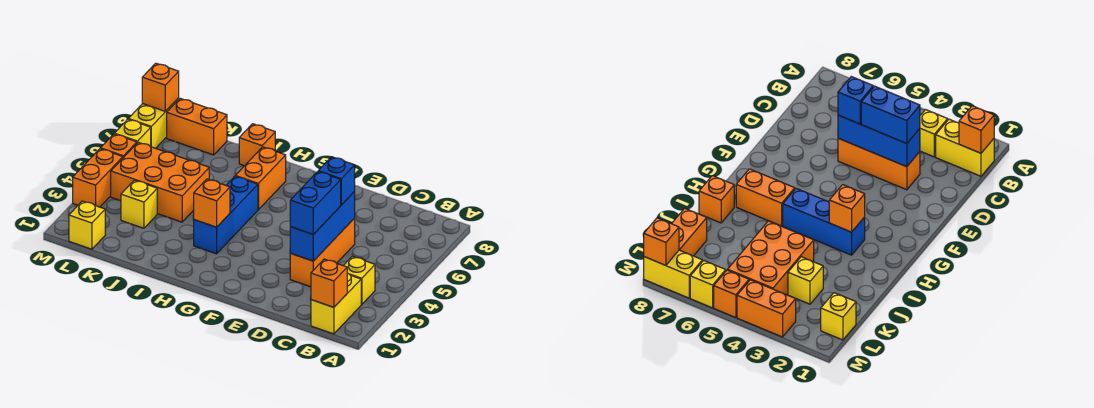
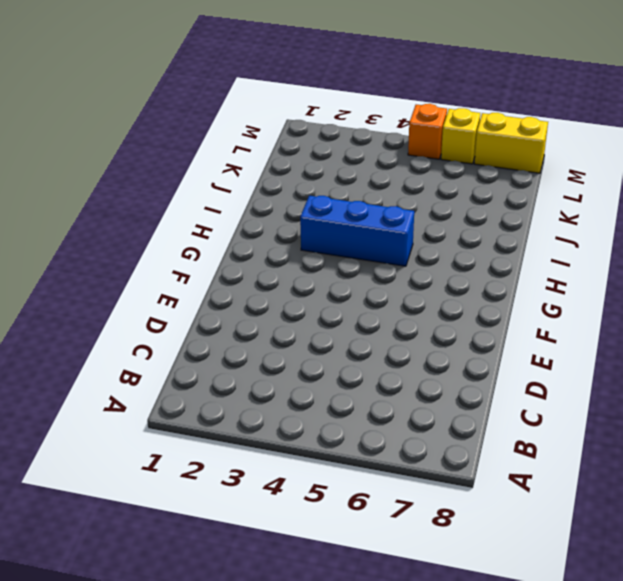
none -> yellow 1x2 brick [311,273,361,334]
none -> yellow 1x1 brick [343,256,375,305]
none -> orange 1x3 brick [290,218,355,287]

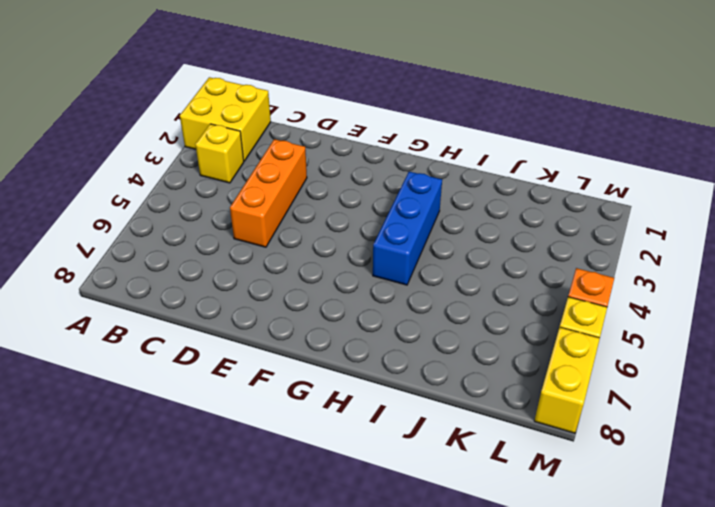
yellow 2x2 brick [180,77,271,161] -> yellow 1x2 brick [311,273,361,334]
none -> orange 1x2 brick [236,147,286,210]
none -> orange 1x1 brick [239,124,275,166]
none -> orange 2x3 brick [111,142,209,222]

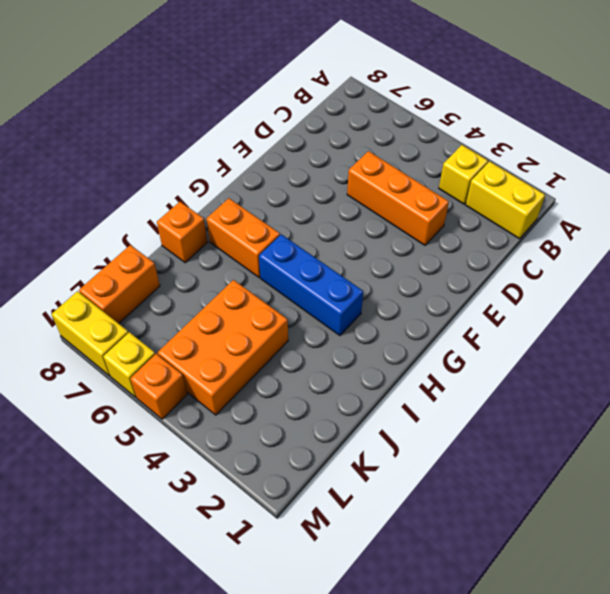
none -> yellow 1x1 brick [121,180,157,228]
none -> yellow 1x1 brick [69,201,105,249]
none -> orange 1x2 brick [73,149,123,207]

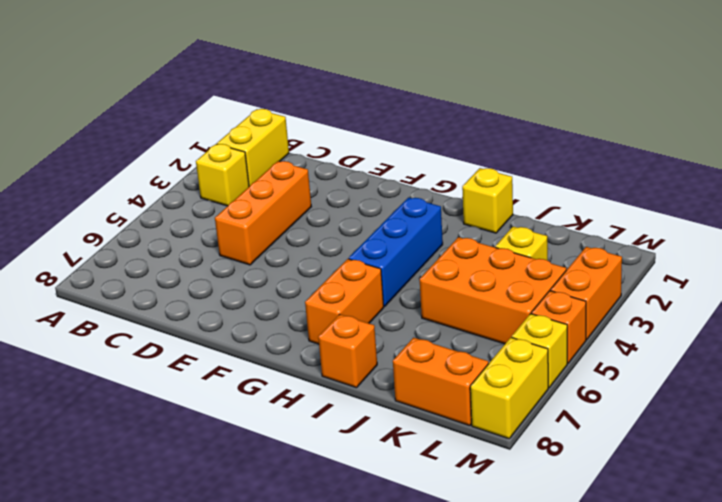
yellow 1x1 brick [462,168,513,233] -> yellow 1x1 brick moved to [69,201,105,249]
none -> orange 1x1 brick [311,259,347,307]
none -> blue 1x3 brick [290,192,355,261]
none -> orange 1x1 brick [194,179,230,227]

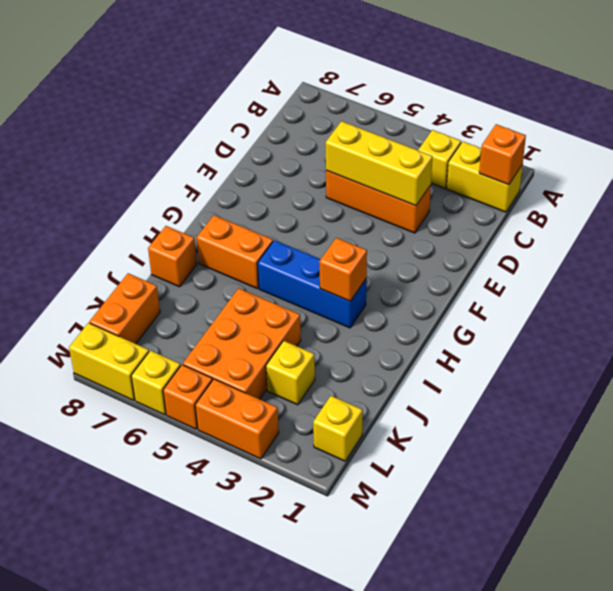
yellow 1x3 brick [326,121,432,206] -> blue 1x3 brick [290,192,355,261]
none -> orange 1x1 brick [142,63,179,111]
none -> blue 1x2 brick [290,172,341,234]
none -> blue 1x1 brick [318,157,355,205]

